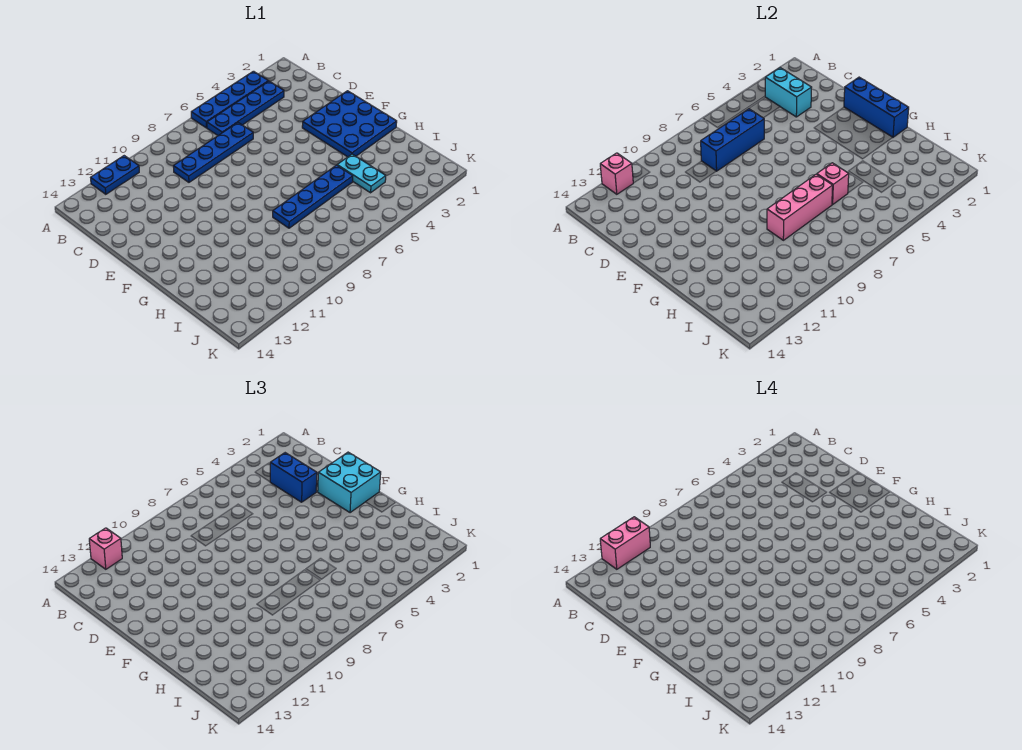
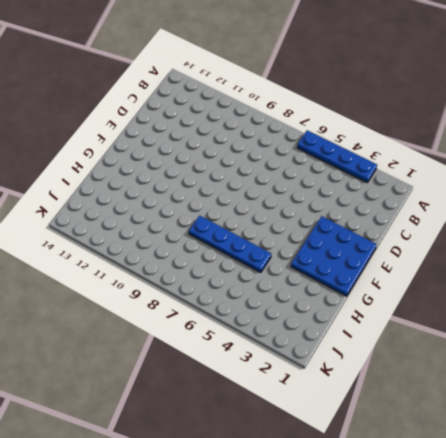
none -> blue 1x2 plate [91,156,139,194]
none -> blue 1x4 plate [207,81,284,135]
none -> blue 1x4 plate [173,123,253,182]

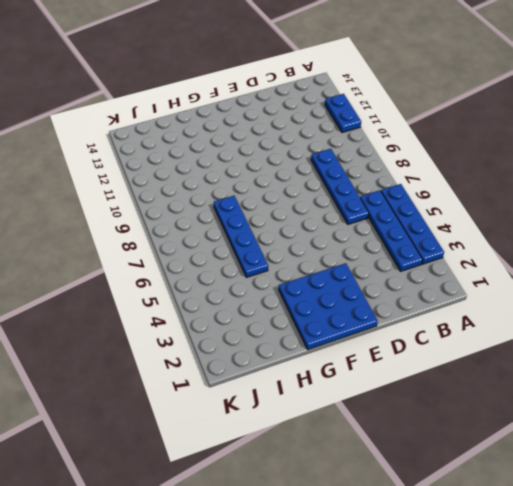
none -> cyan 1x2 plate [337,154,386,193]
none -> pink 1x1 brick [600,153,633,194]
none -> cyan 1x2 brick [765,68,812,117]

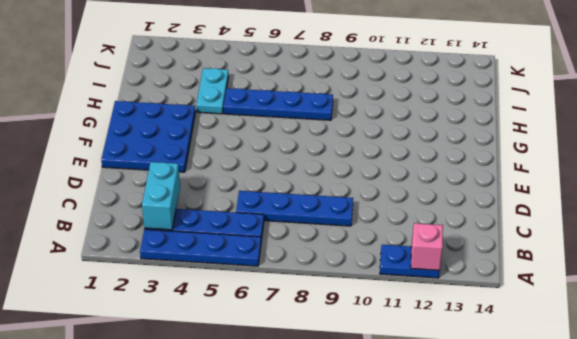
none -> blue 1x3 brick [701,109,764,171]
none -> blue 1x3 brick [844,77,909,137]
none -> pink 1x1 brick [817,163,849,205]

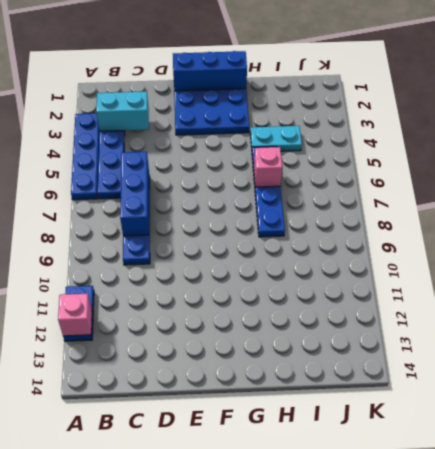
none -> pink 1x3 brick [767,174,833,240]
none -> pink 1x1 brick [89,528,122,569]
none -> blue 1x2 brick [270,453,317,502]

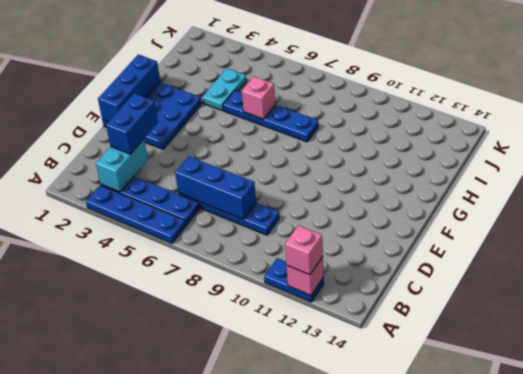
none -> pink 1x3 brick [767,174,833,240]
none -> cyan 2x2 brick [318,452,381,513]
none -> pink 1x2 brick [600,517,650,569]

